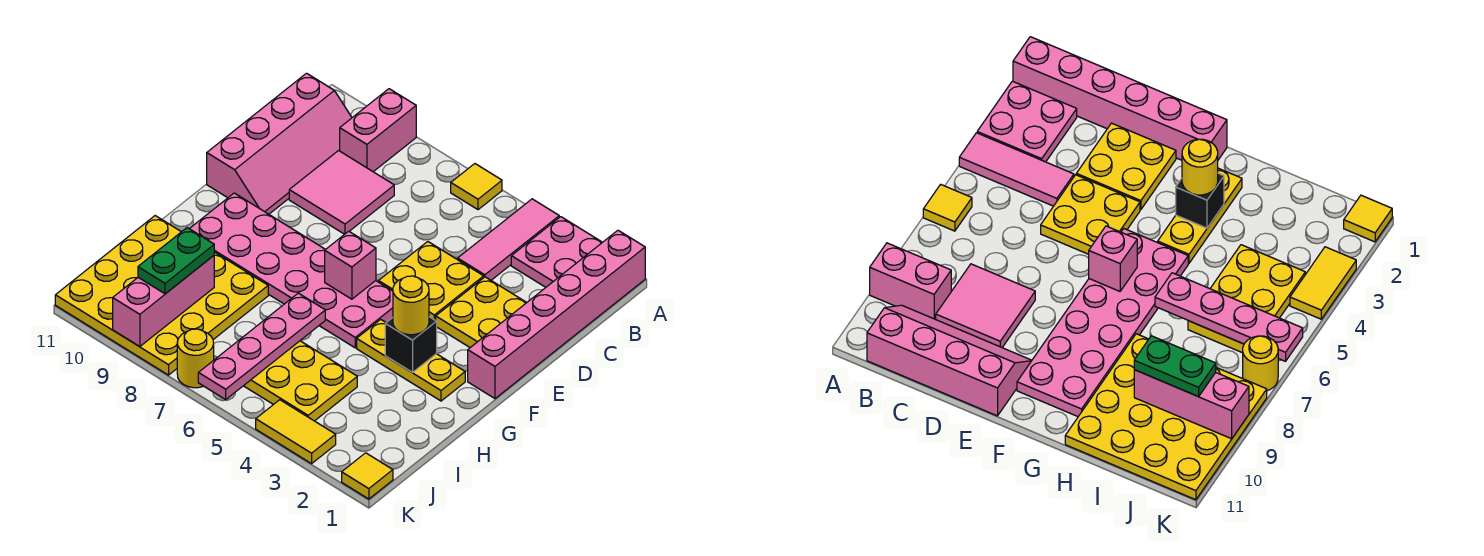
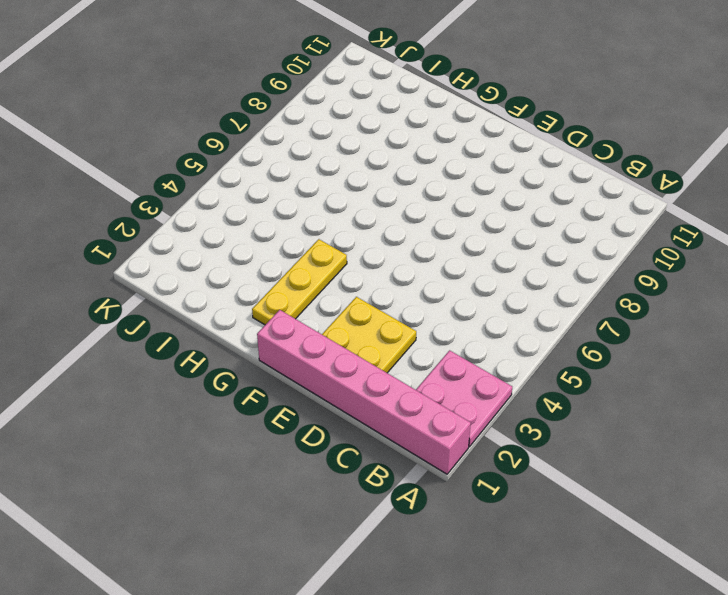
none -> pink 1x3 tile [458,199,559,280]
none -> yellow 1x1 tile [451,164,502,210]
none -> pink 1x2 brick [340,89,416,172]

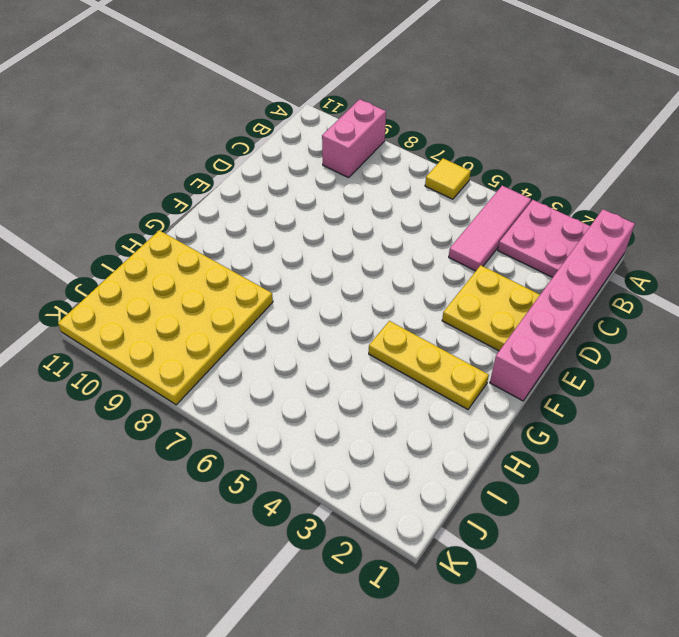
none -> pink 2x4 slope [207,73,352,214]
none -> pink 2x2 tile [289,151,394,234]
none -> yellow 2x2 plate [379,242,484,320]

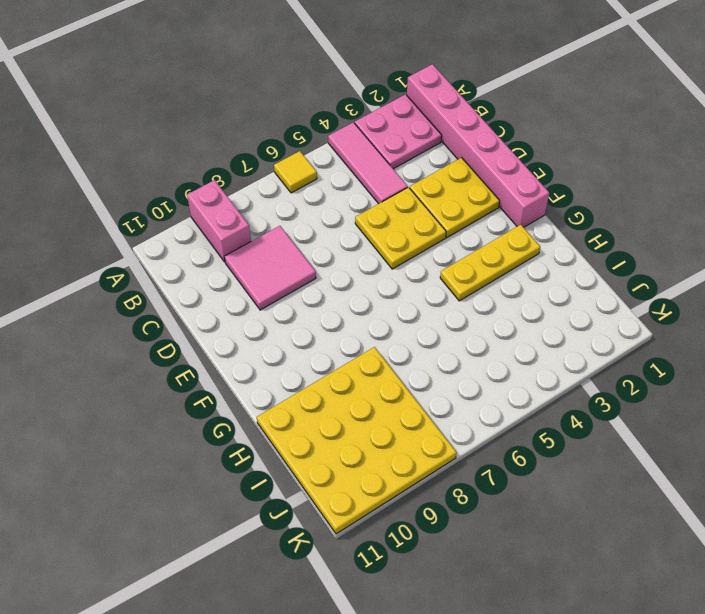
none -> pink 2x4 slope [207,73,352,214]
none -> pink 2x6 plate [190,193,393,348]
none -> yellow 2x3 plate [244,341,357,421]

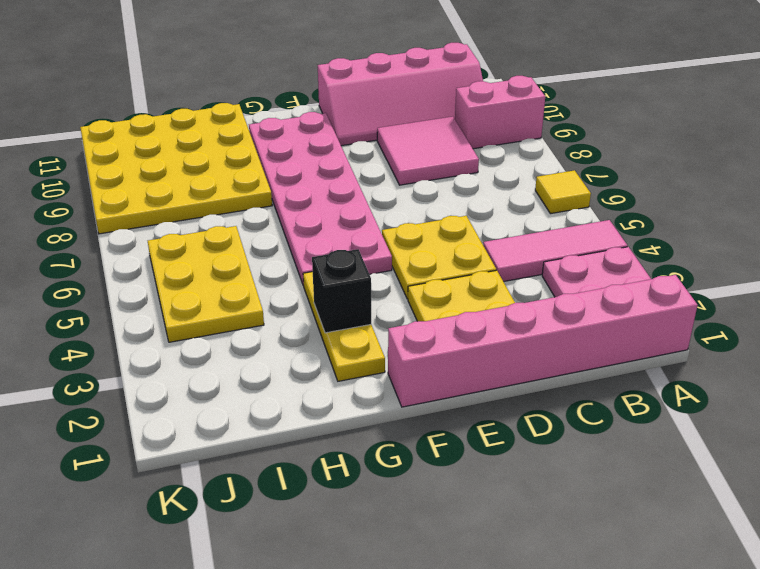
none -> yellow 1x1 tile [342,453,393,499]
none -> yellow 1x2 tile [256,400,336,464]
none -> yellow 1x1 round brick [177,329,214,388]

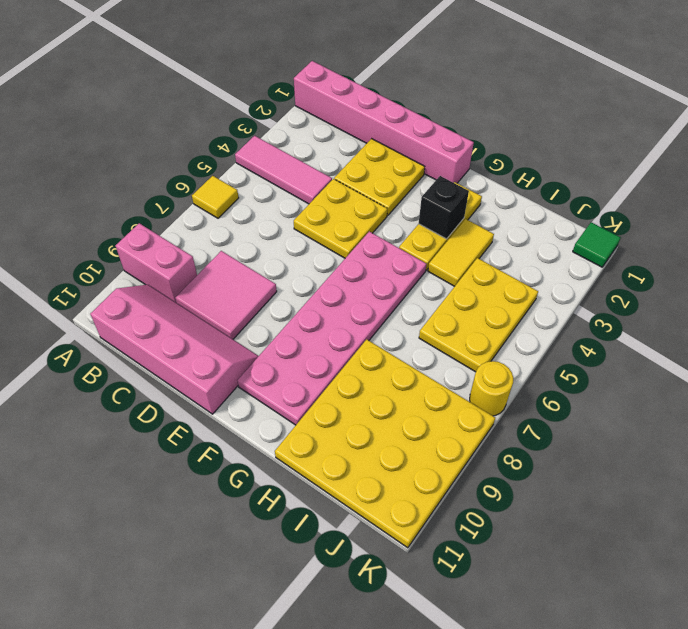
yellow 1x2 tile [428,219,494,286] -> yellow 1x2 tile moved to [256,400,336,464]
green 1x1 tile [573,222,621,267] -> yellow 1x1 tile [342,453,393,499]
none -> pink 2x2 plate [511,217,602,287]
none -> pink 1x1 brick [325,231,376,299]
none -> pink 1x4 plate [198,293,325,399]

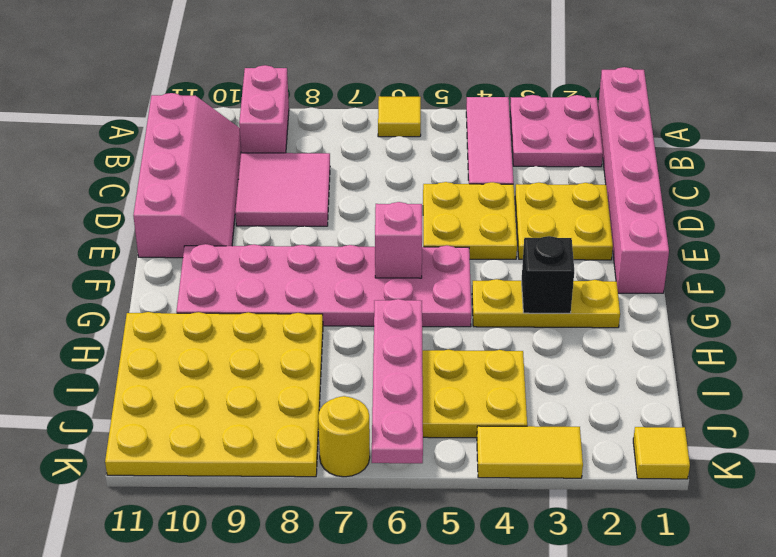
none -> pink 1x3 brick [113,256,214,347]
none -> yellow 1x1 round brick [393,276,429,335]
none -> green 1x2 plate [138,228,214,294]

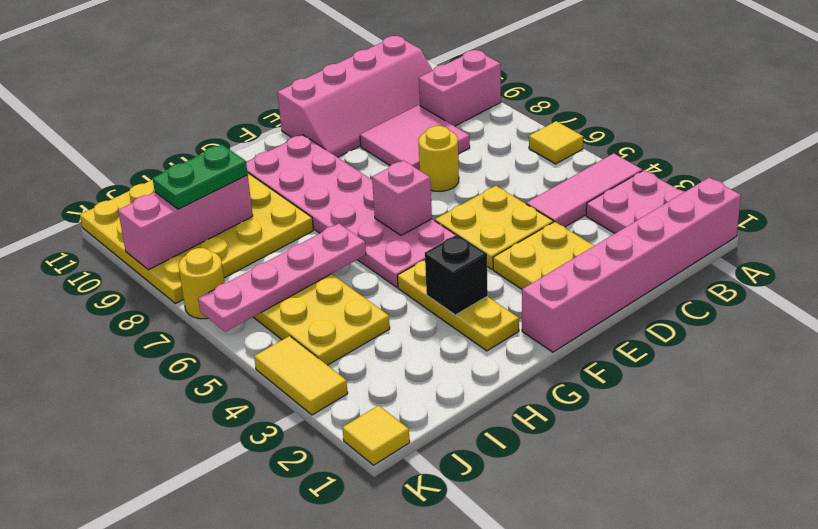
yellow 1x1 round brick [418,126,459,191] -> yellow 1x1 round brick moved to [393,276,429,335]

